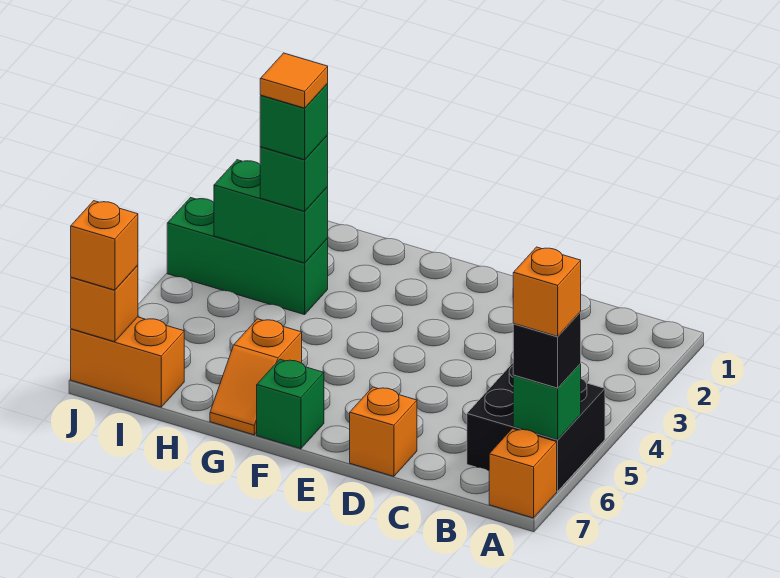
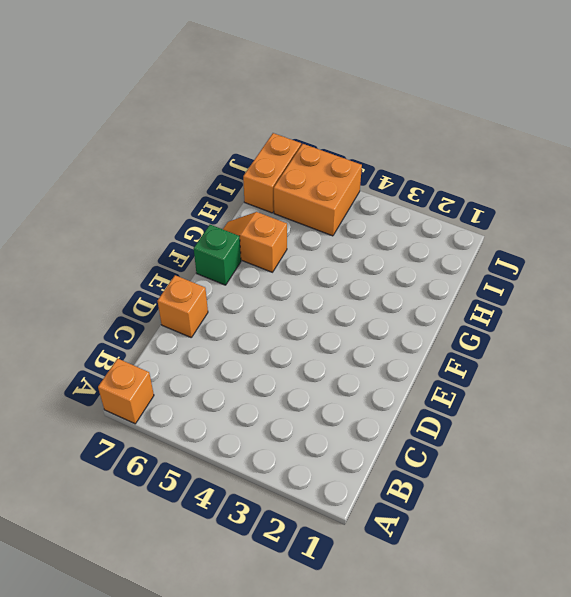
orange 2x2 brick [274,144,362,236] -> none
none -> black 2x2 brick [467,363,605,491]
none -> green 1x3 brick [167,198,328,315]
none -> green 1x1 brick [513,364,581,440]

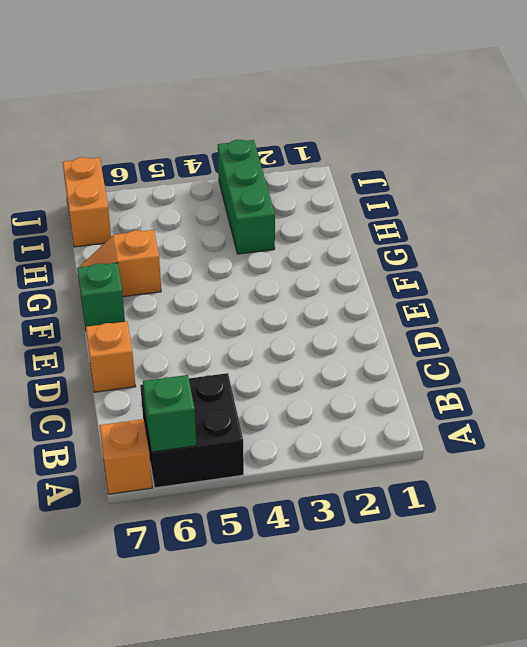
none -> green 1x2 brick [214,160,328,263]
none -> orange 1x1 brick [71,265,138,342]
none -> black 1x1 brick [513,312,581,388]

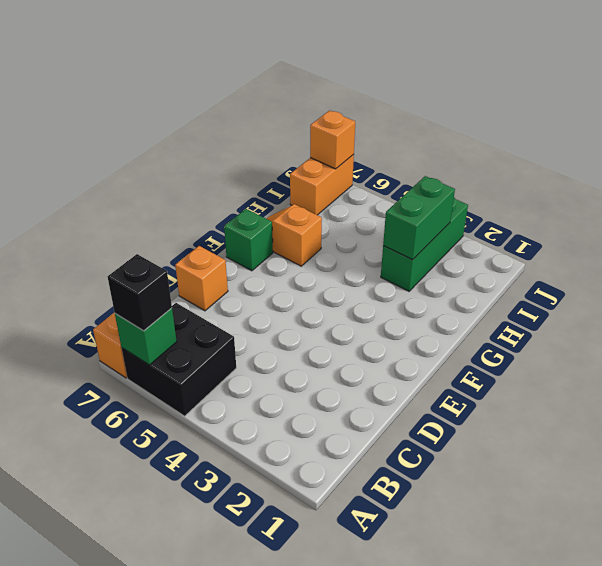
none -> green 1x1 brick [260,135,328,211]
none -> orange 1x1 brick [71,201,138,290]
none -> orange 1x1 brick [513,247,581,336]

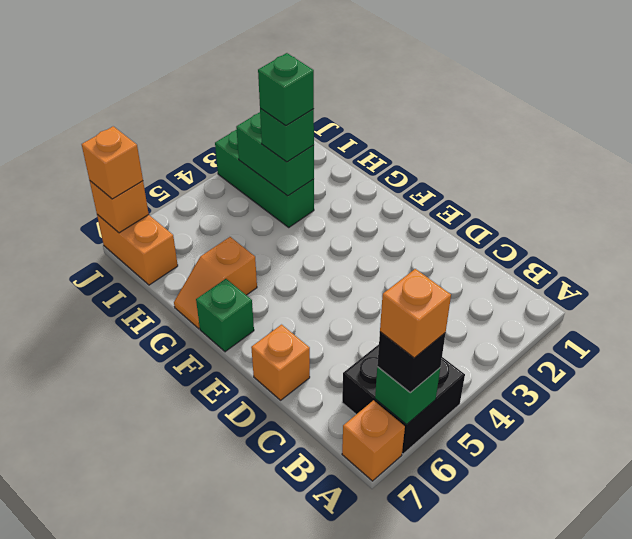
none -> orange 1x1 tile [260,53,328,108]

